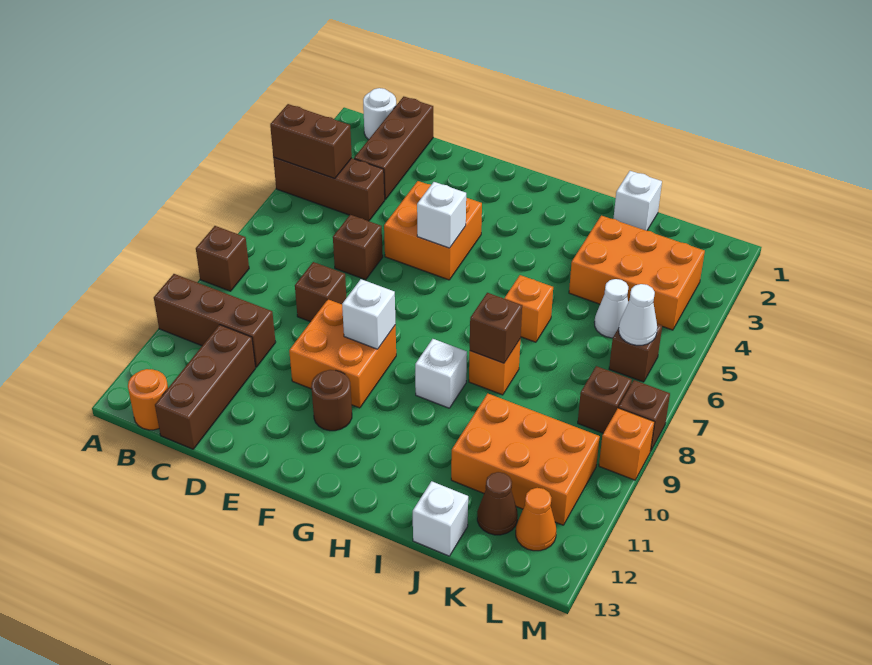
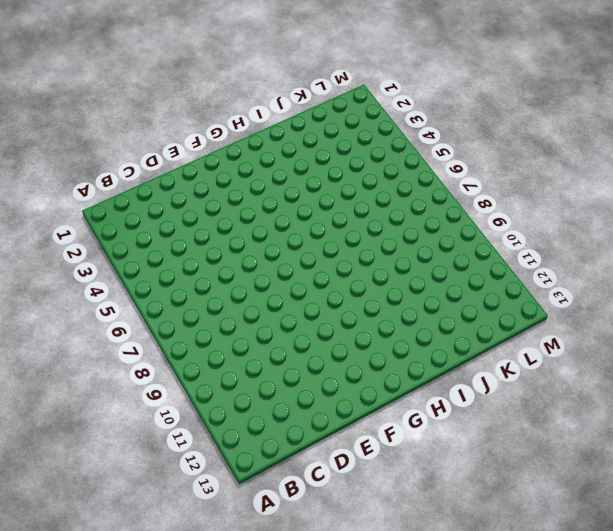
none -> brown 1x3 brick [273,157,385,221]
none -> brown 1x1 brick [196,226,249,291]
none -> brown 1x3 brick [154,274,276,367]
none -> white 1x1 round brick [363,88,396,140]

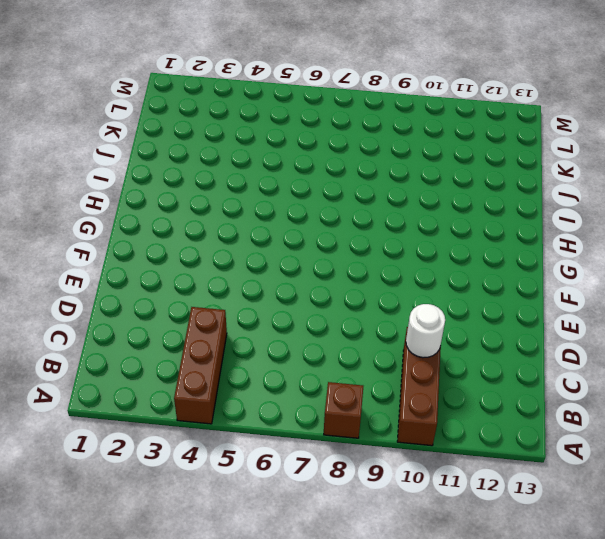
white 1x1 round brick [406,304,445,358] -> white 1x1 round brick moved to [363,88,396,140]
none -> orange 1x1 round brick [128,369,168,430]
none -> brown 1x3 brick [354,97,433,199]
none -> brown 1x3 brick [155,325,256,449]
none -> brown 1x1 brick [333,215,383,280]

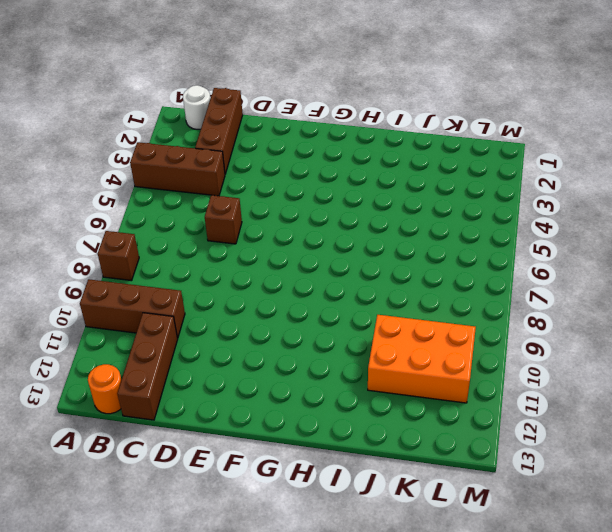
none -> brown 1x1 brick [295,262,346,322]
none -> orange 2x2 brick [384,181,482,280]
none -> orange 2x2 brick [289,299,396,408]
none -> brown 1x1 round brick [311,370,352,431]

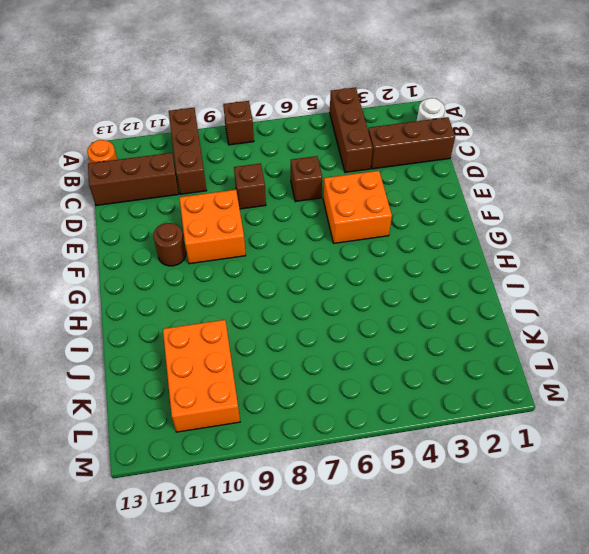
none -> white 1x1 brick [415,339,467,408]
none -> orange 1x1 brick [504,275,553,342]
none -> orange 1x1 brick [469,340,520,395]
none -> white 1x1 brick [613,171,662,231]

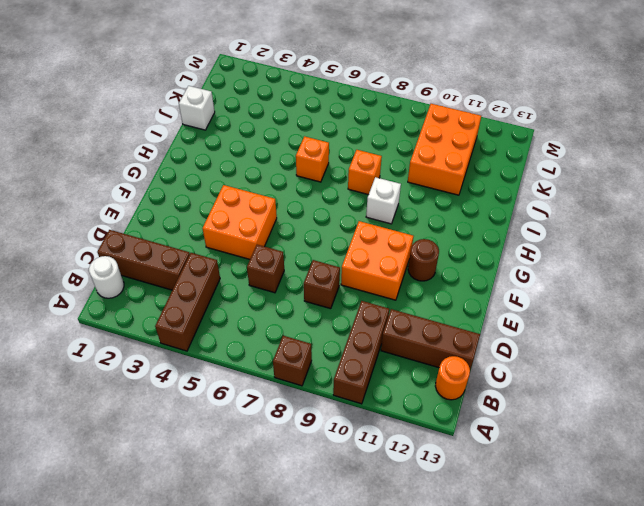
none -> orange 2x3 brick [569,216,705,330]
none -> white 1x1 brick [413,481,468,556]
none -> white 1x1 cone [594,279,628,338]
none -> brown 1x1 cone [477,472,518,535]

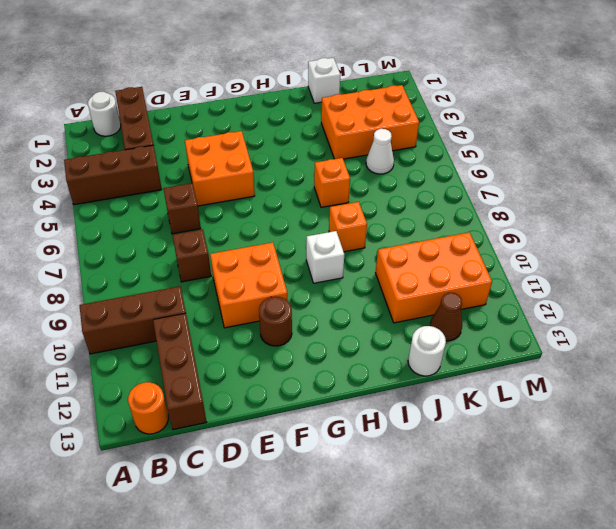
white 1x1 round brick [408,326,446,376] -> white 1x1 brick [413,481,468,556]
none -> brown 1x1 brick [196,226,249,291]
none -> brown 1x1 brick [609,324,662,382]
none -> brown 1x1 brick [578,366,632,433]
none -> orange 1x1 cone [516,488,556,551]

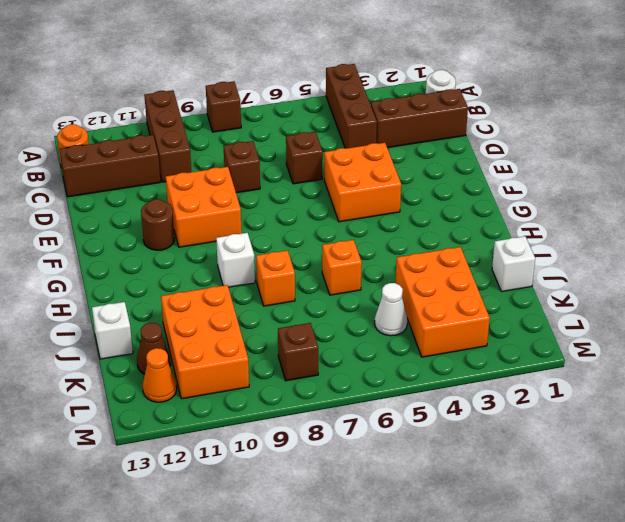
none -> brown 1x1 brick [609,324,662,382]
none -> brown 1x1 brick [619,380,670,451]
none -> orange 1x1 brick [599,408,655,480]
none -> brown 1x2 brick [270,104,352,179]

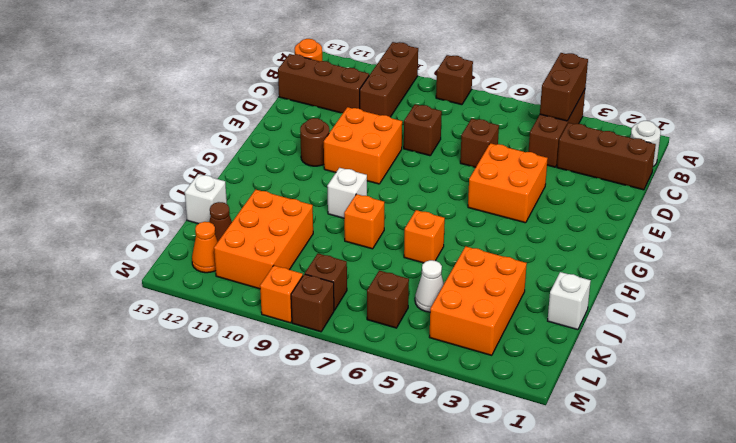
none -> white 1x1 brick [417,182,466,248]
none -> white 1x1 brick [342,279,396,349]
none -> brown 1x1 brick [470,293,522,363]
none -> white 1x1 cone [619,284,657,345]

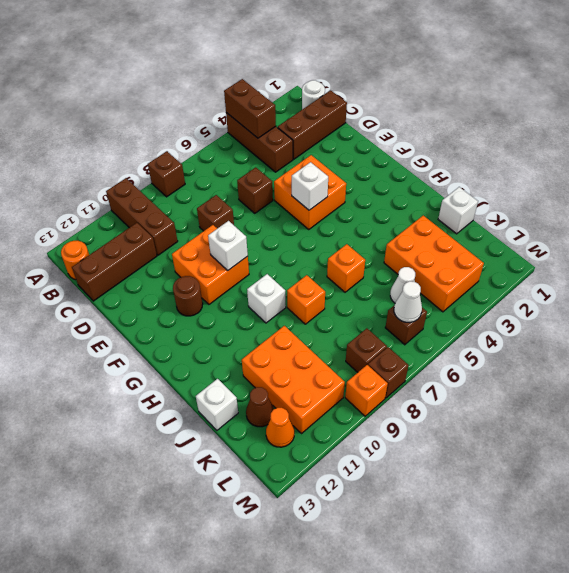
none -> brown 1x1 brick [470,293,522,363]

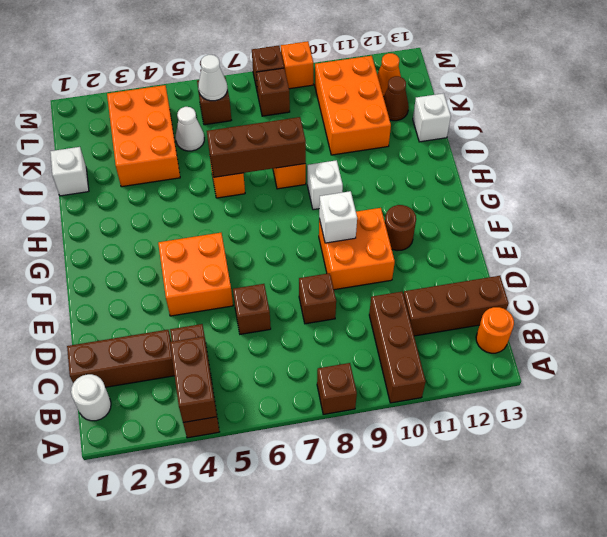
brown 1x3 brick [207,117,306,177] -> brown 1x1 brick [470,293,522,363]
none -> white 1x1 brick [417,182,466,248]

